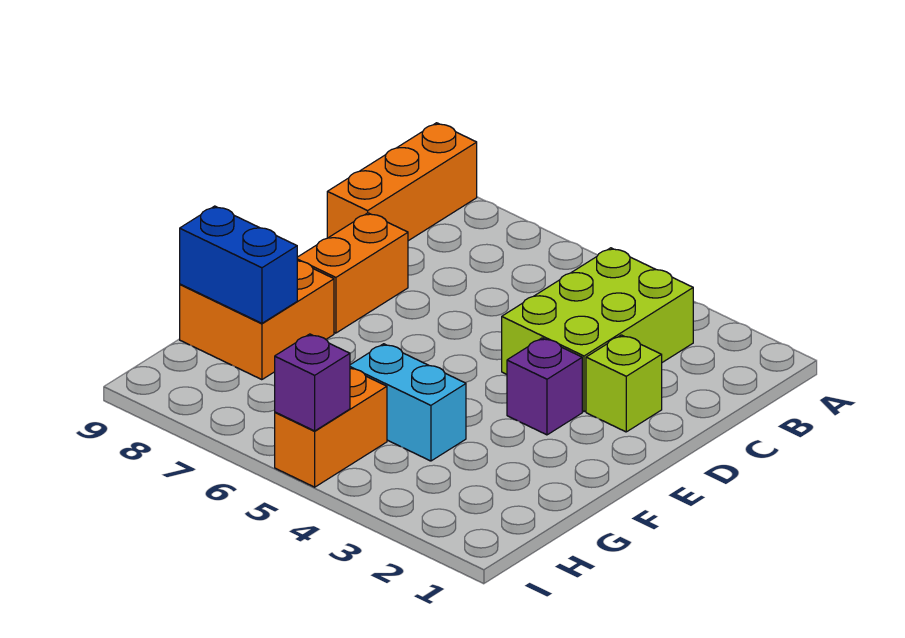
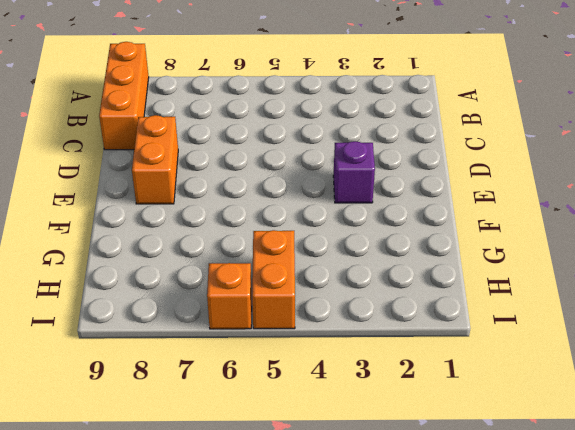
orange 1x1 brick [207,263,252,329] -> none
none -> lime 2x3 brick [502,248,693,412]
none -> lime 1x1 brick [586,335,662,432]

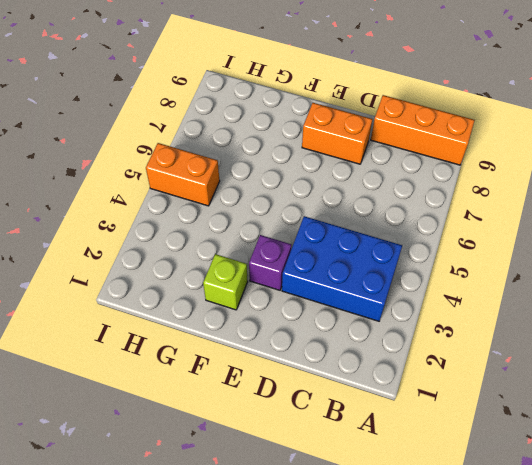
blue 2x3 brick [282,216,402,321] -> lime 2x3 brick [502,248,693,412]
lime 1x1 brick [203,254,248,310] -> lime 1x1 brick moved to [586,335,662,432]
none -> orange 2x2 brick [180,261,334,380]
none -> cyan 1x2 brick [350,344,466,461]

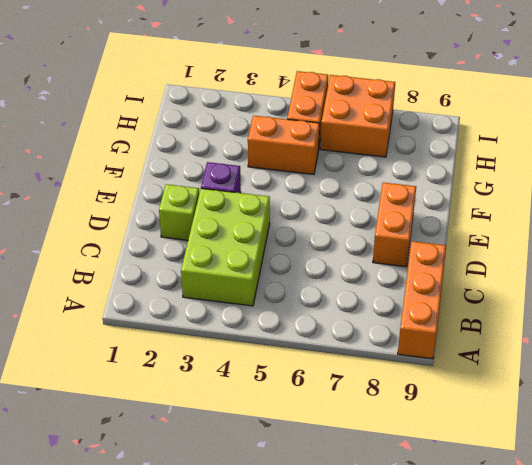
orange 1x2 brick [248,116,320,174] -> cyan 1x2 brick [350,344,466,461]
orange 2x2 brick [320,75,395,157] -> orange 2x2 brick moved to [180,261,334,380]
none -> blue 1x2 brick [180,206,297,323]
none -> purple 1x1 brick [275,334,350,431]

